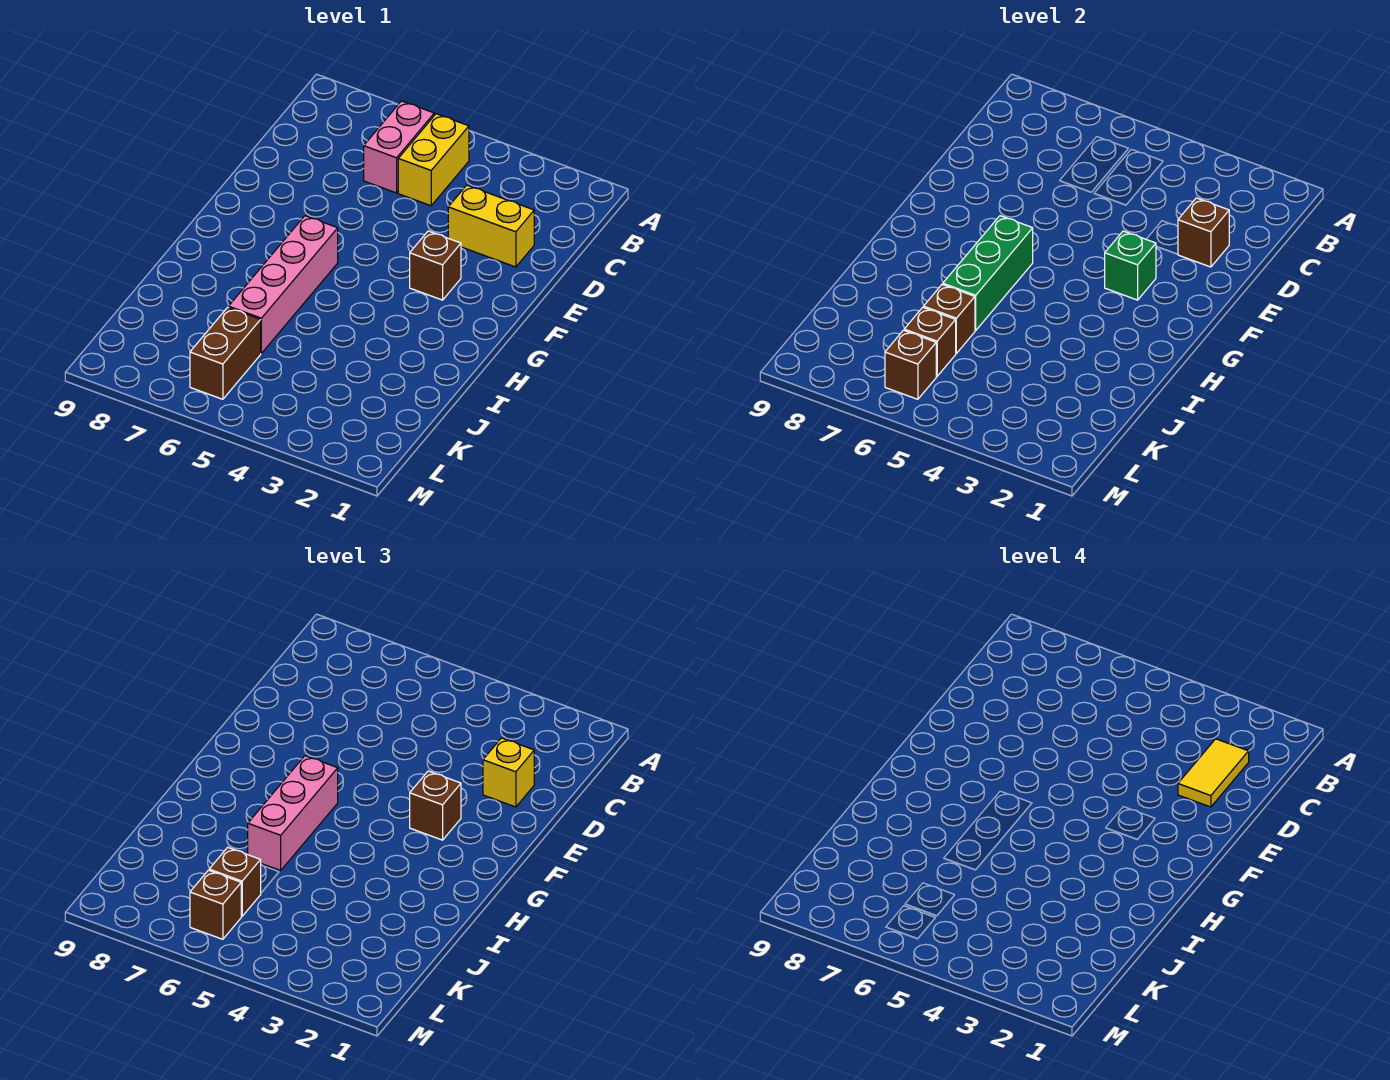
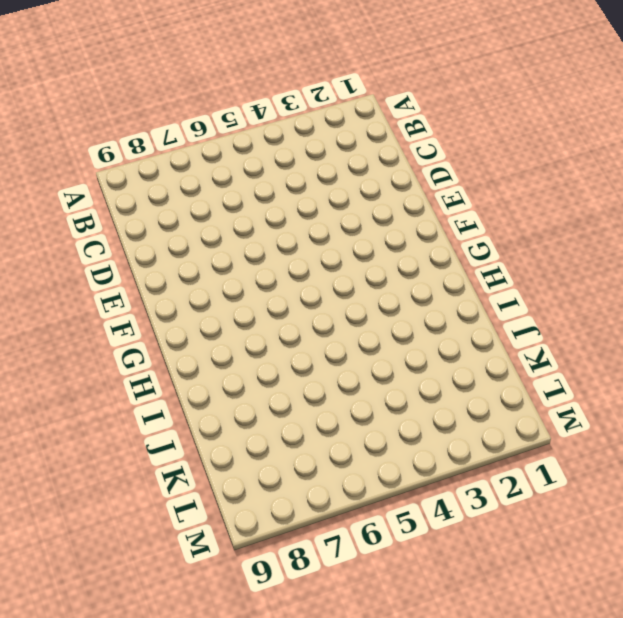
none -> yellow 1x2 brick [398,114,469,206]
none -> pink 1x2 brick [364,101,434,193]
none -> yellow 1x2 brick [448,185,534,267]

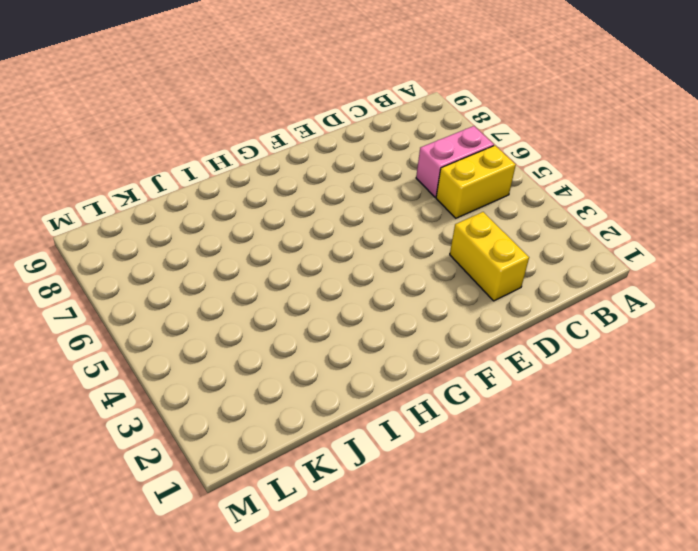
none -> brown 1x1 brick [410,231,461,300]
none -> pink 1x4 brick [229,216,338,353]
none -> brown 1x2 brick [190,307,261,399]

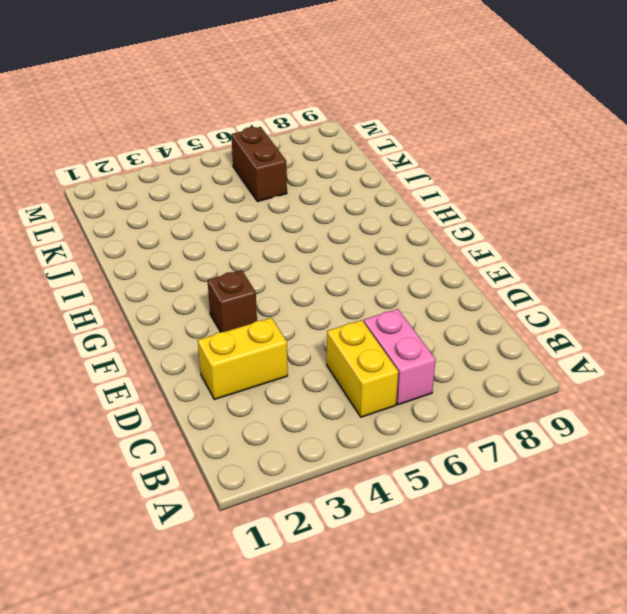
none -> pink 1x4 brick [229,216,338,353]
none -> brown 1x1 brick [1178,198,1229,267]
none -> green 1x1 brick [1105,231,1156,300]

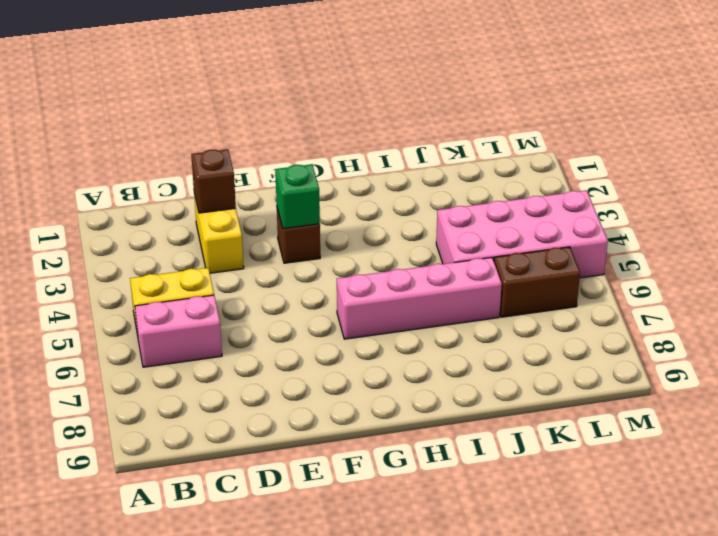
pink 2x4 brick [436,190,608,278] -> none
none -> green 1x3 brick [943,216,1033,331]
none -> brown 1x1 brick [924,284,975,353]
none -> brown 1x1 brick [904,307,956,376]

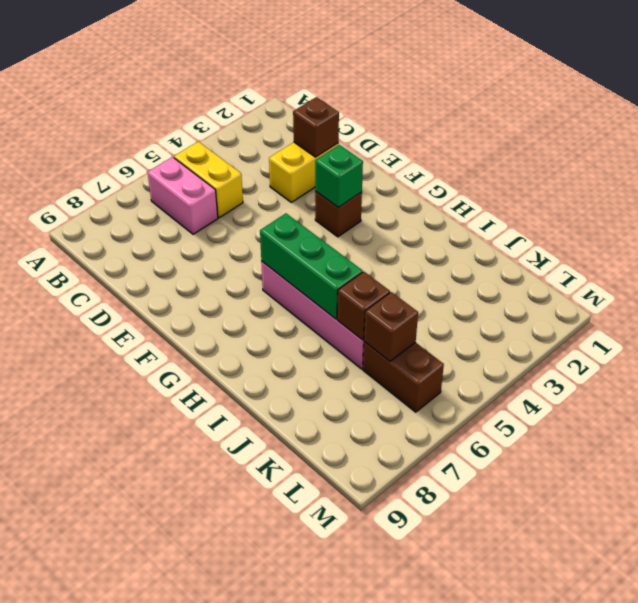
none -> brown 1x1 brick [885,330,936,399]
none -> yellow 1x1 brick [483,738,534,807]
none -> brown 1x1 brick [410,771,461,840]

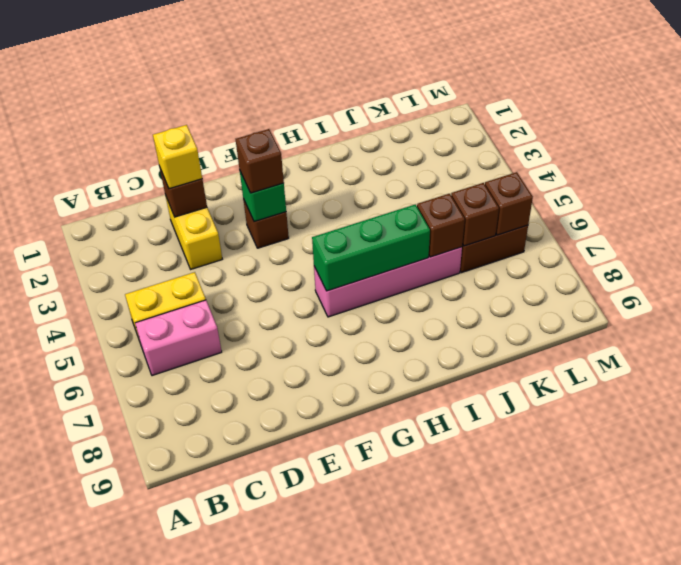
none -> pink 1x3 brick [248,756,338,870]
none -> brown 1x1 brick [209,847,261,916]
none -> brown 1x1 brick [190,870,241,939]

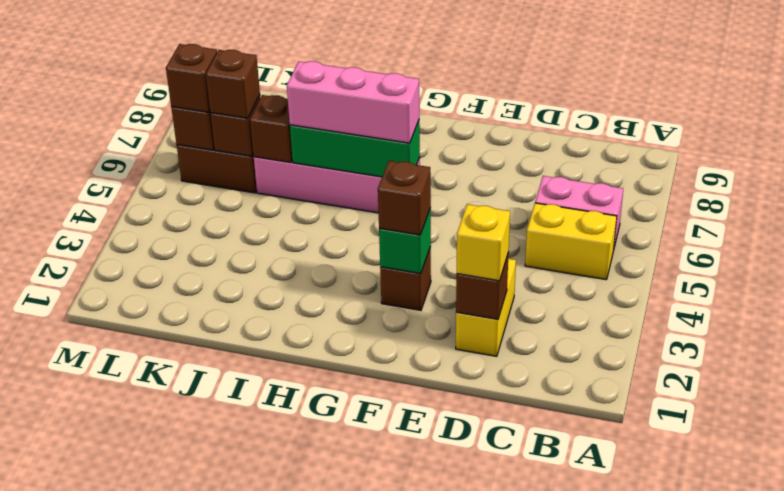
none -> yellow 1x2 tile [1178,739,1249,807]

